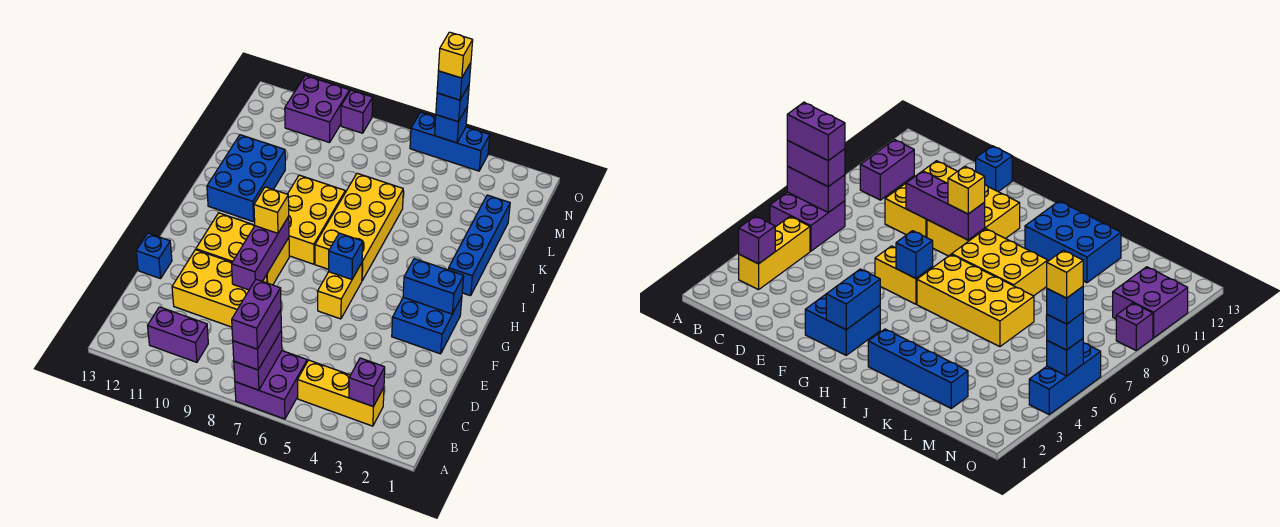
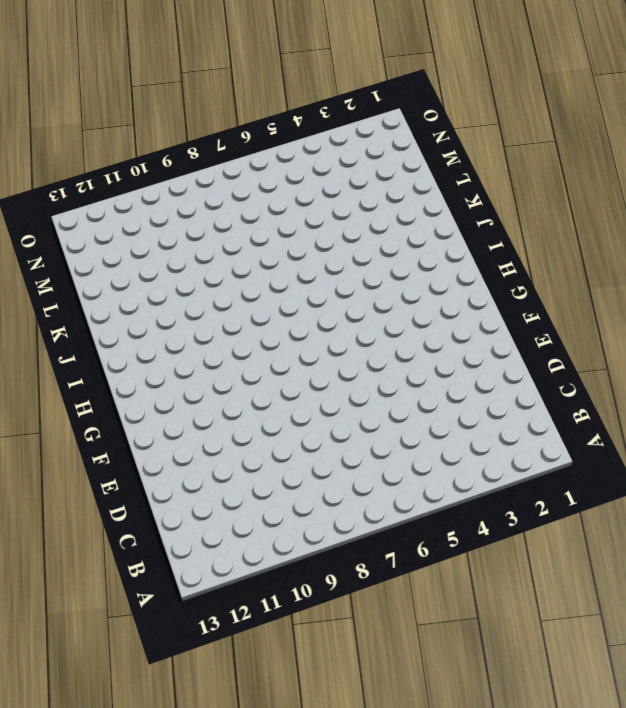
none -> purple 2x2 brick [235,351,307,419]
none -> yellow 1x3 brick [297,360,384,426]
none -> purple 1x2 brick [148,307,208,362]

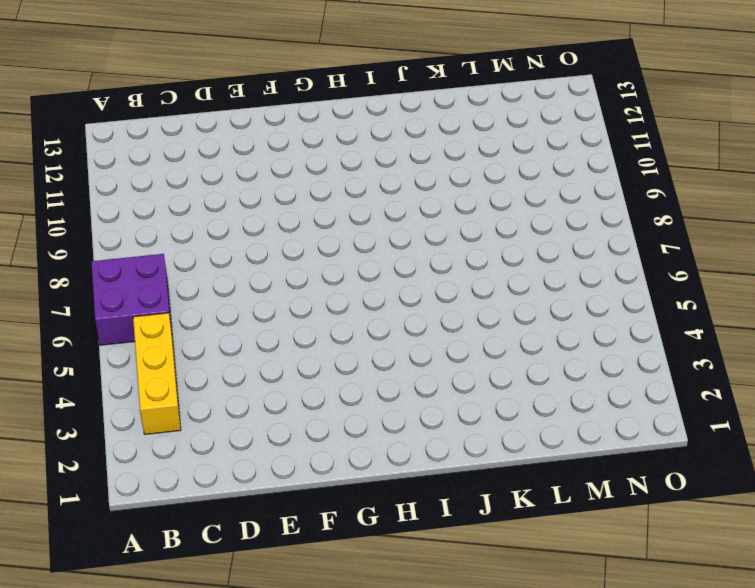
none -> purple 1x2 brick [148,307,208,362]
none -> yellow 2x3 brick [172,250,267,327]
none -> blue 1x1 brick [136,233,172,279]

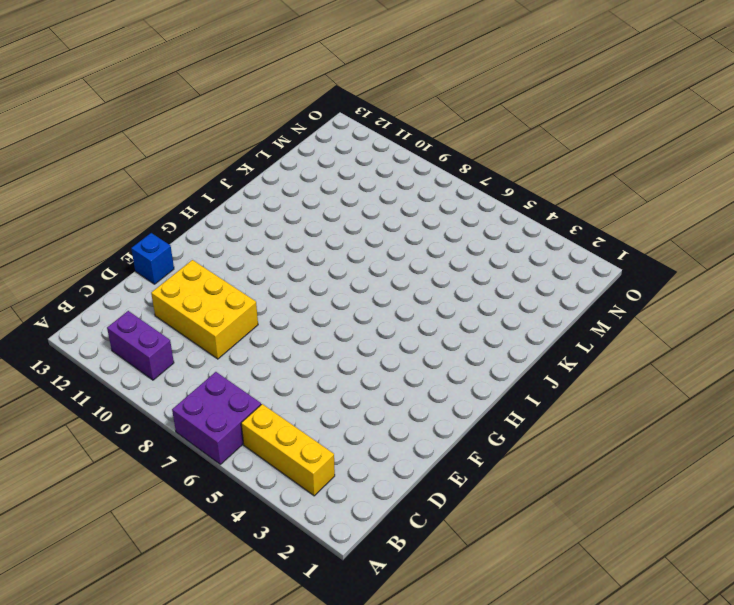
none -> blue 2x2 brick [392,297,462,354]
none -> yellow 1x2 brick [318,263,362,319]
none -> yellow 2x3 brick [196,213,289,285]

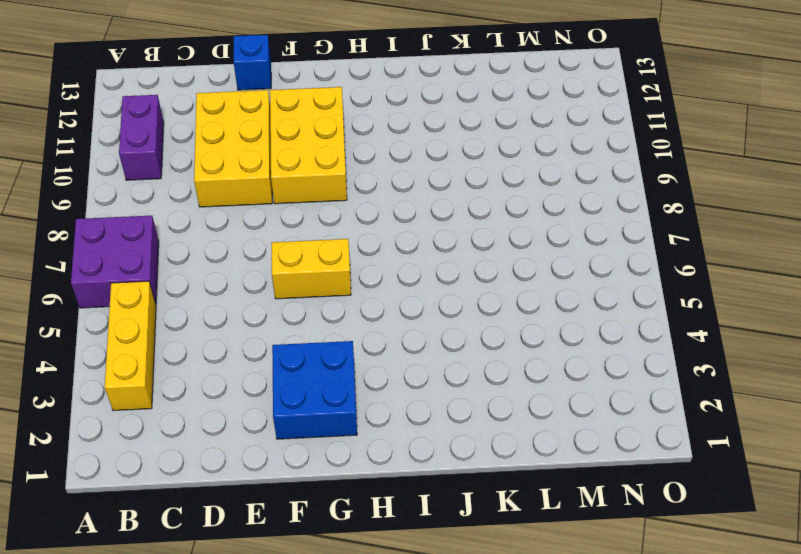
none -> yellow 2x4 brick [315,173,403,280]
none -> yellow 2x3 brick [288,175,345,264]
none -> blue 1x4 brick [448,195,510,296]

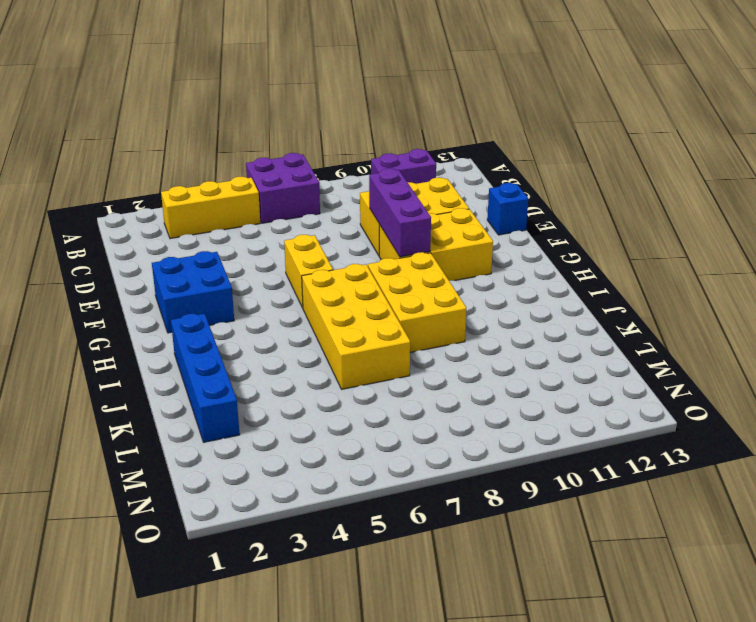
none -> blue 2x3 brick [207,135,285,222]
none -> purple 2x2 brick [285,76,350,143]
none -> blue 1x3 brick [410,112,490,171]

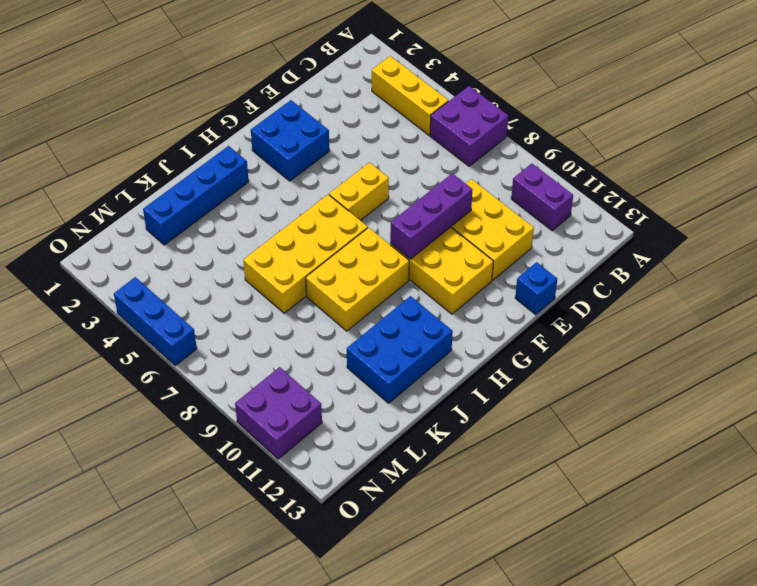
none -> purple 1x1 brick [341,90,373,133]
none -> purple 1x2 brick [234,331,282,390]
none -> purple 1x1 brick [349,358,385,407]

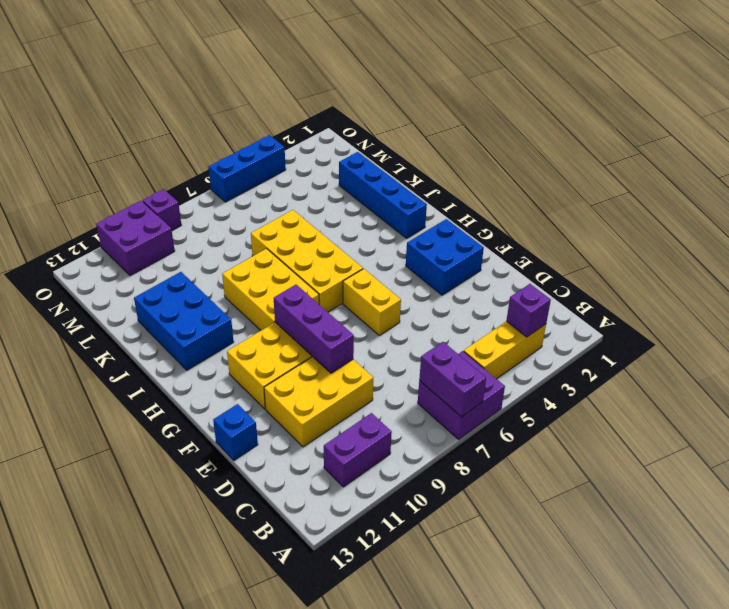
none -> blue 1x2 brick [403,259,464,314]
none -> blue 1x1 brick [329,233,363,280]
none -> blue 1x1 brick [435,106,468,143]

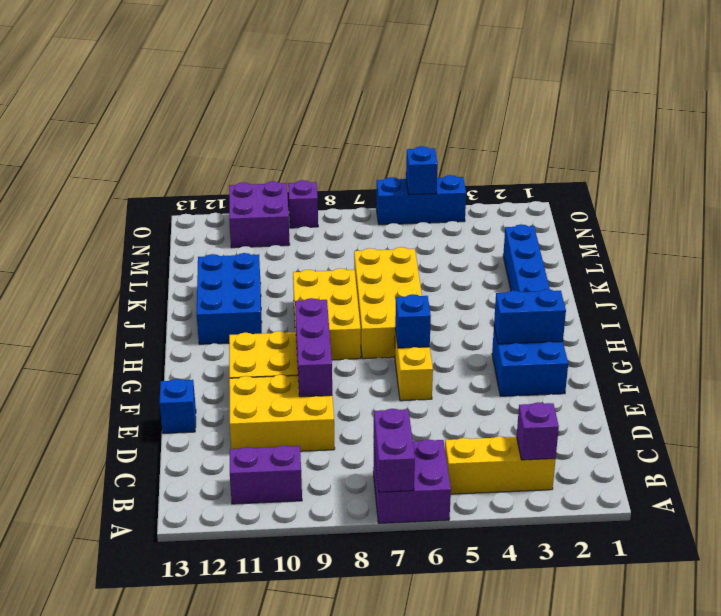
none -> purple 1x2 brick [233,310,281,370]
none -> yellow 1x1 brick [254,187,289,233]
none -> blue 1x1 brick [436,85,469,122]

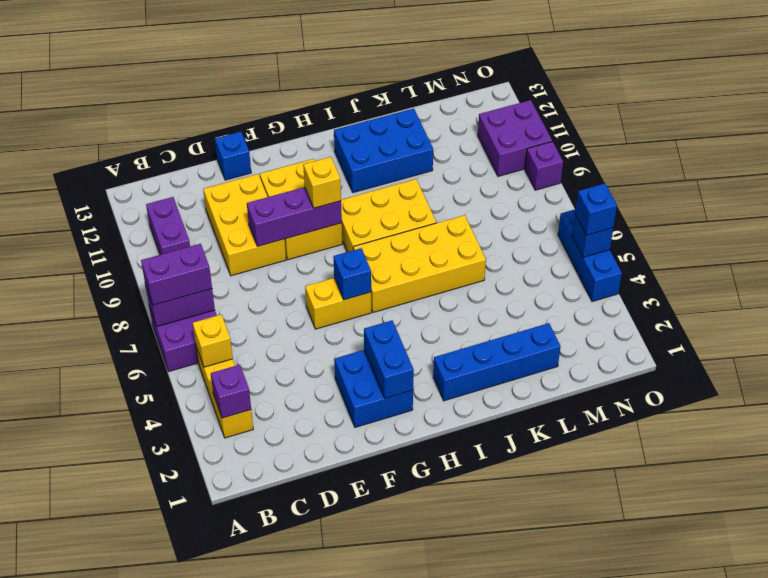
yellow 1x1 brick [193,315,233,367] -> yellow 1x1 brick moved to [438,32,473,78]
none -> purple 1x2 brick [232,279,281,349]
none -> blue 1x1 brick [437,63,471,100]

